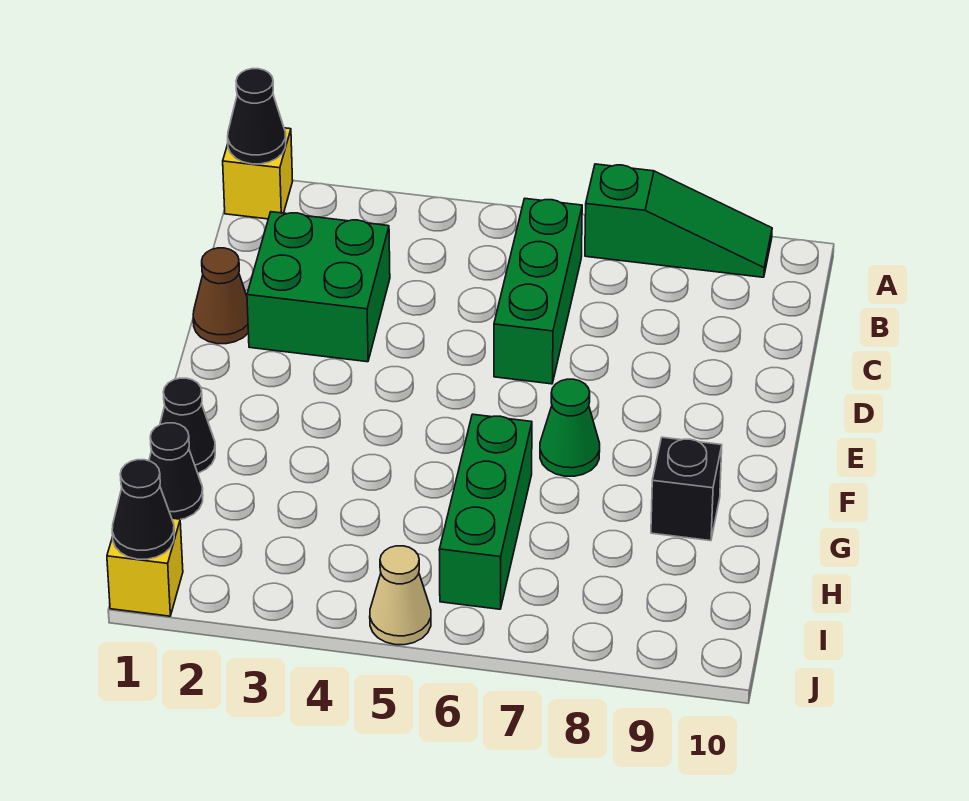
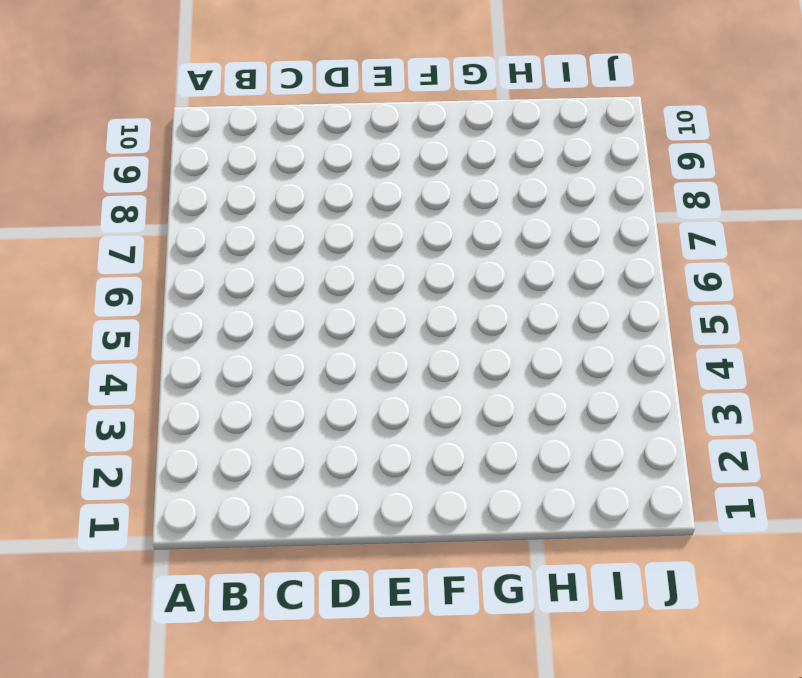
none -> yellow 1x1 brick [223,128,293,219]
none -> green 1x3 slope [585,164,772,277]
none -> green 1x3 brick [494,199,582,384]

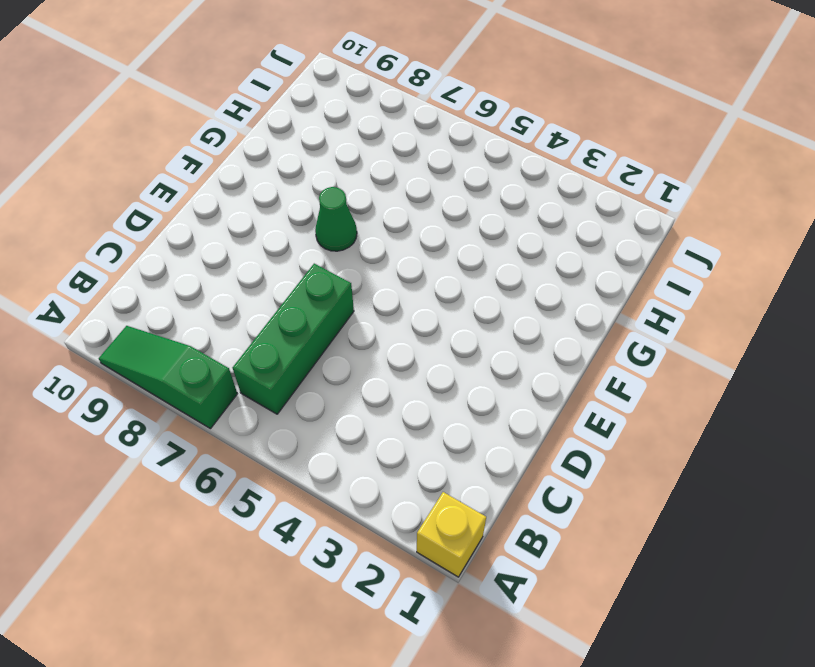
none -> green 2x2 brick [247,212,390,362]
none -> brown 1x1 cone [193,248,248,344]
none -> black 1x1 cone [160,378,215,473]

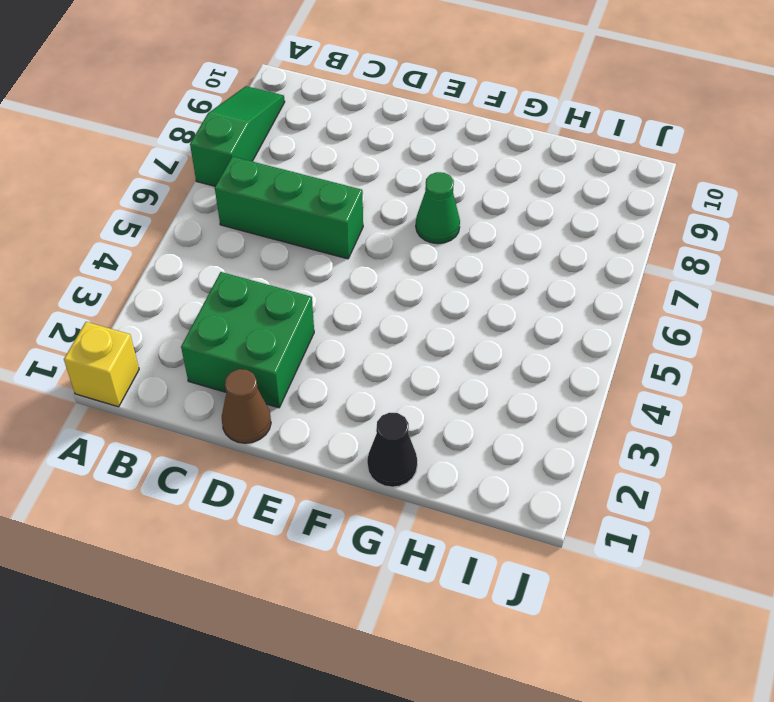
none -> green 1x3 brick [439,414,532,609]
none -> black 1x1 brick [651,437,722,541]
none -> black 1x1 cone [149,423,203,519]

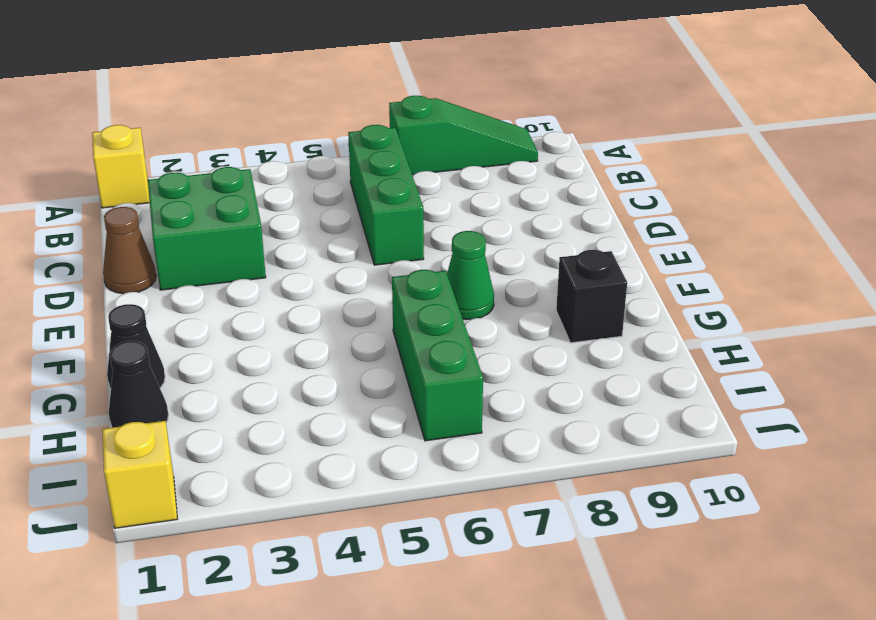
none -> tan 1x1 cone [370,546,431,645]
none -> black 1x1 cone [228,69,286,164]
none -> black 1x1 cone [112,460,174,559]

